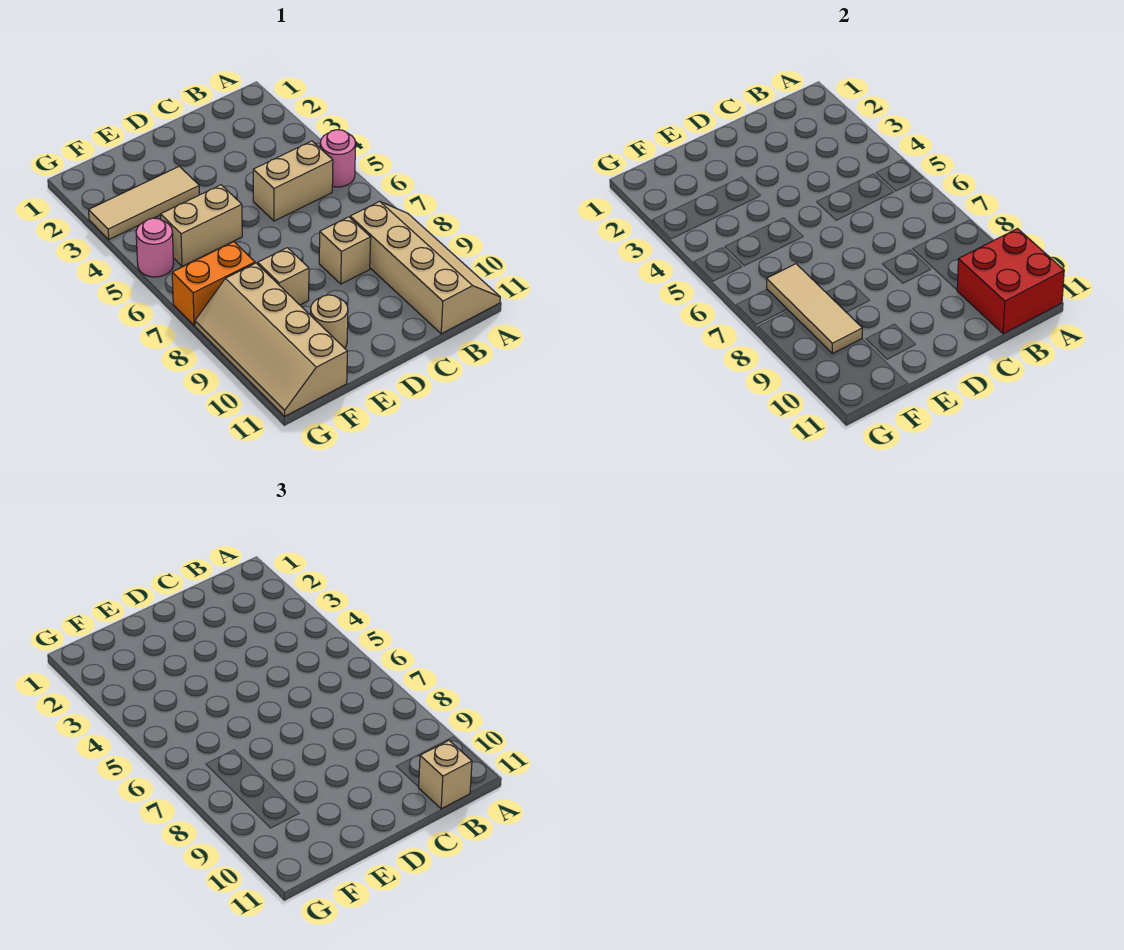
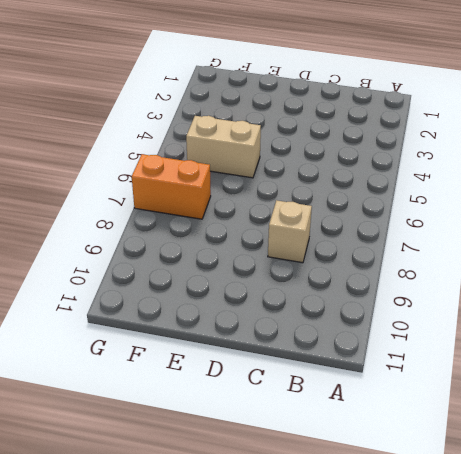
none -> pink 1x1 round brick [320,130,356,187]
none -> tan 2x4 slope [350,201,500,334]
none -> tan 1x2 brick [253,141,333,221]

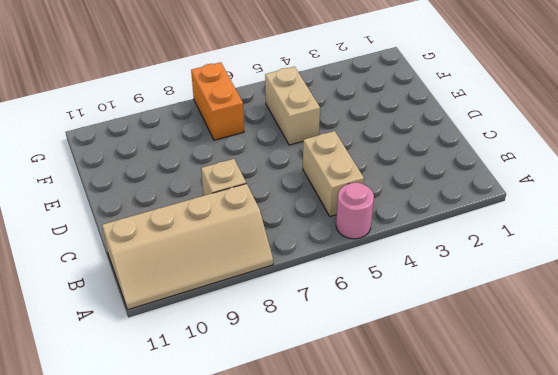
none -> tan 1x3 tile [89,166,200,239]
none -> tan 1x1 brick [258,248,309,305]
none -> tan 1x1 round brick [311,295,348,348]

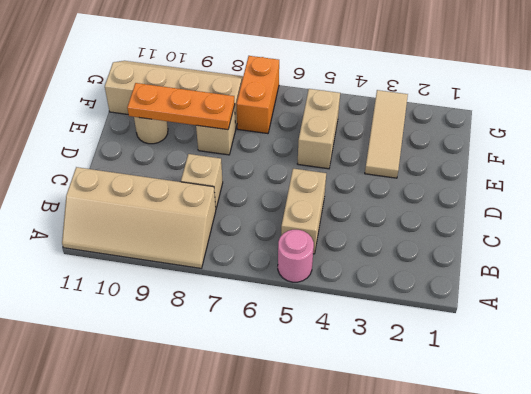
orange 1x3 plate [127,83,235,130] -> none
none -> pink 1x1 round brick [136,218,174,277]
none -> red 2x2 brick [957,229,1064,334]
none -> tan 1x3 tile [767,264,862,354]

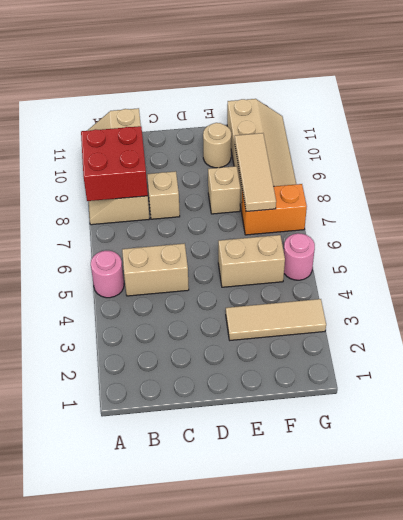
red 2x2 brick [81,126,148,201] -> red 2x2 brick moved to [957,229,1064,334]
none -> tan 1x1 brick [419,740,472,809]

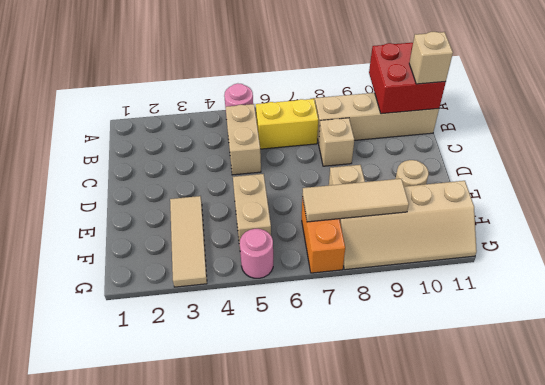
yellow 1x2 brick [256,99,318,149] -> none

